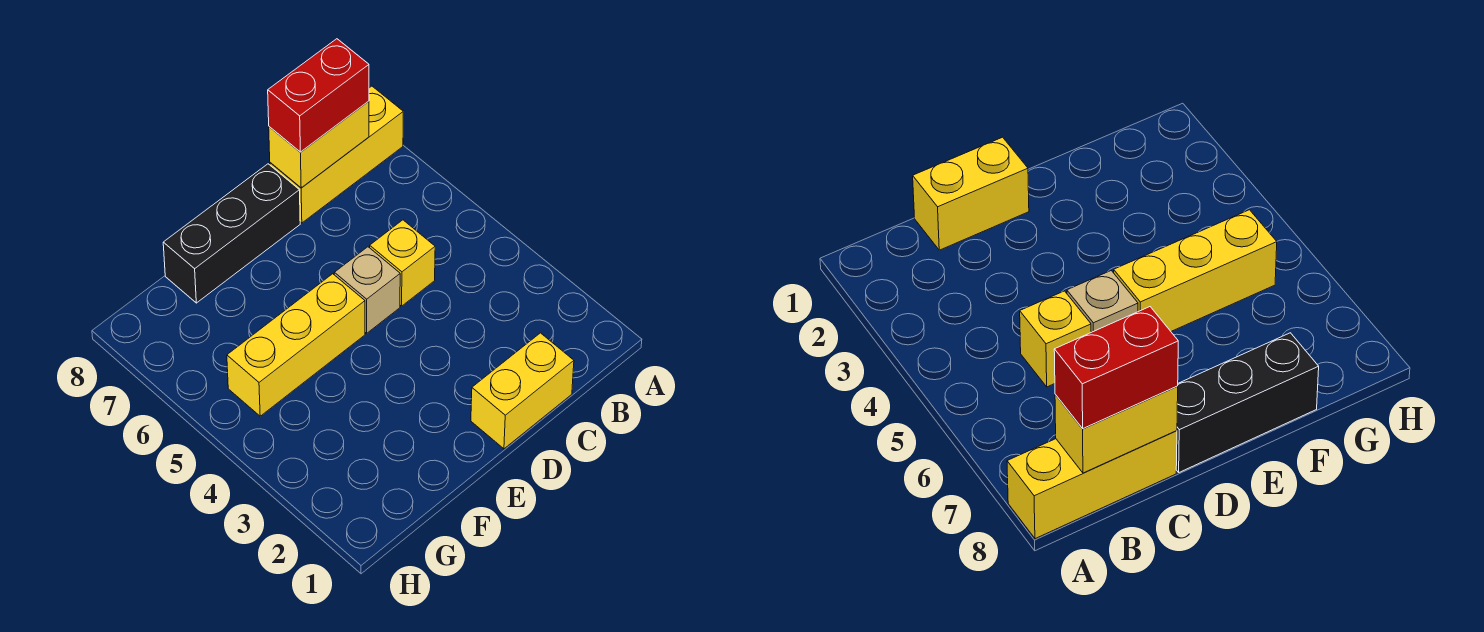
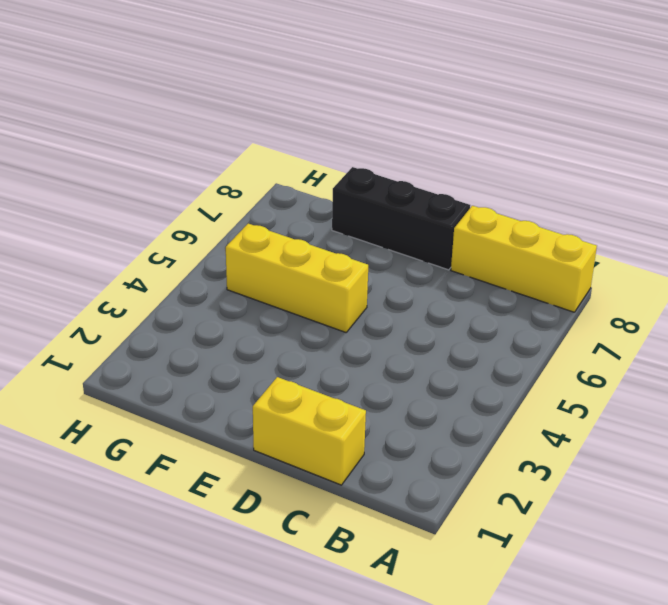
none -> yellow 1x1 brick [370,220,435,306]
none -> tan 1x1 brick [334,247,400,333]

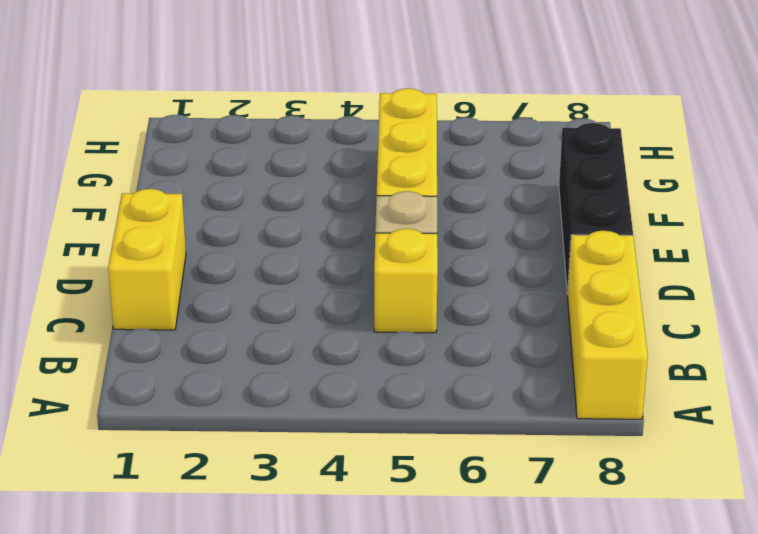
none -> yellow 1x2 brick [269,101,369,188]
none -> red 1x2 brick [268,39,369,152]

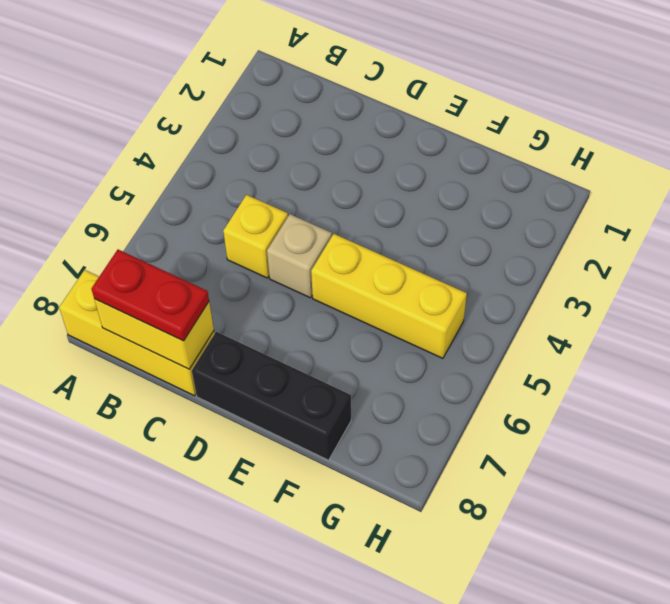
red 1x2 plate [92,250,209,341] -> red 1x2 brick [268,39,369,152]
none -> yellow 1x2 brick [471,333,574,449]

